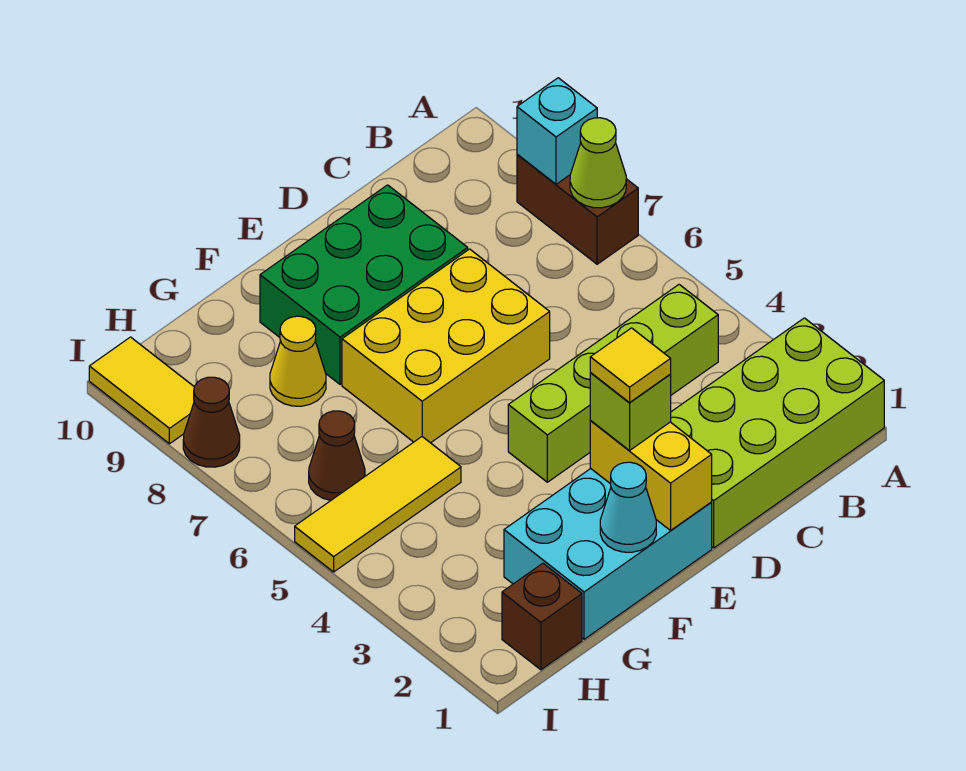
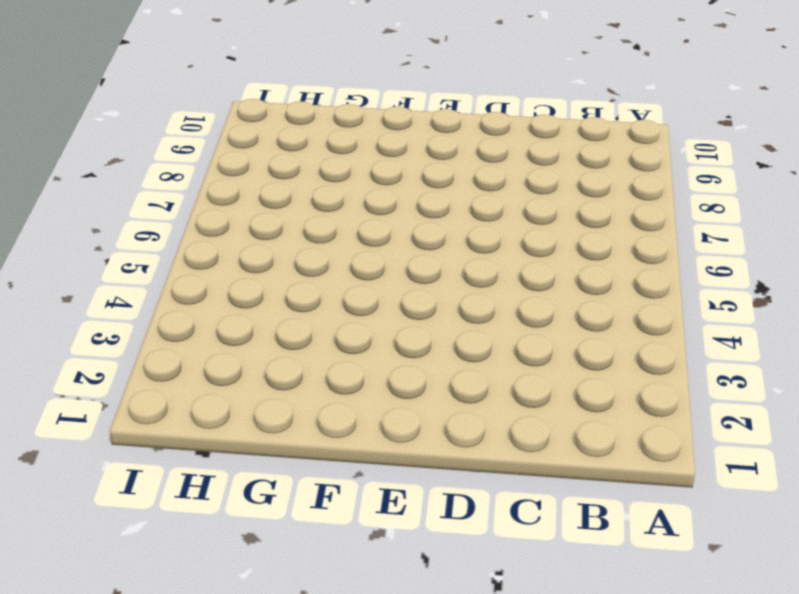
none -> lime 2x4 brick [671,318,884,548]
none -> brown 1x2 brick [517,154,638,264]
none -> lime 1x4 brick [508,285,718,482]

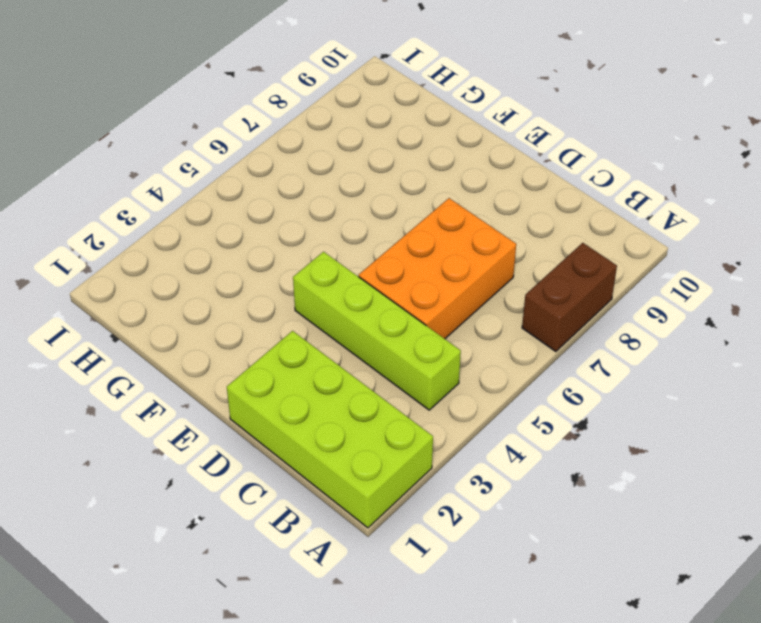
orange 2x3 brick [359,198,516,339] -> yellow 2x3 brick [342,249,550,443]
none -> green 2x3 brick [260,185,468,384]
none -> cyan 2x3 brick [504,469,712,639]
none -> yellow 1x3 tile [295,437,461,572]

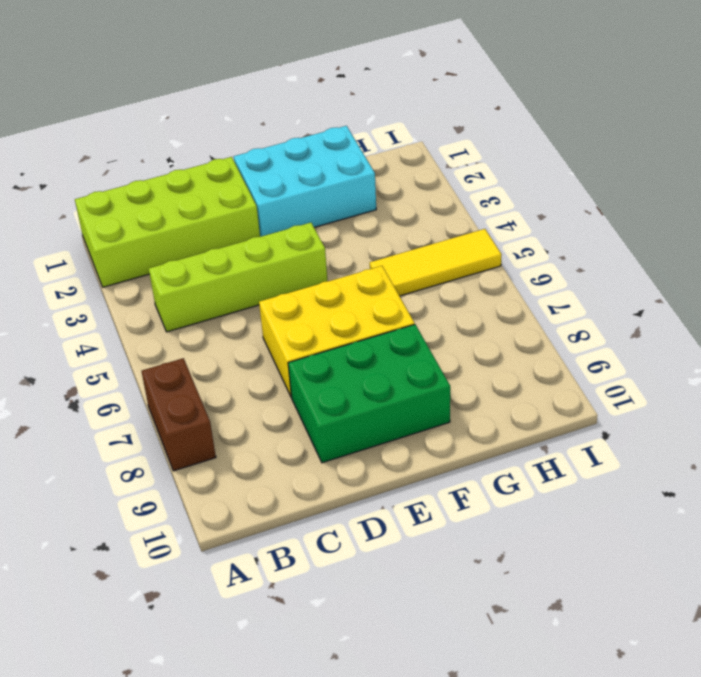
none -> yellow 1x1 cone [270,316,326,406]
none -> brown 1x1 brick [502,563,582,670]
none -> brown 1x1 cone [309,411,365,500]

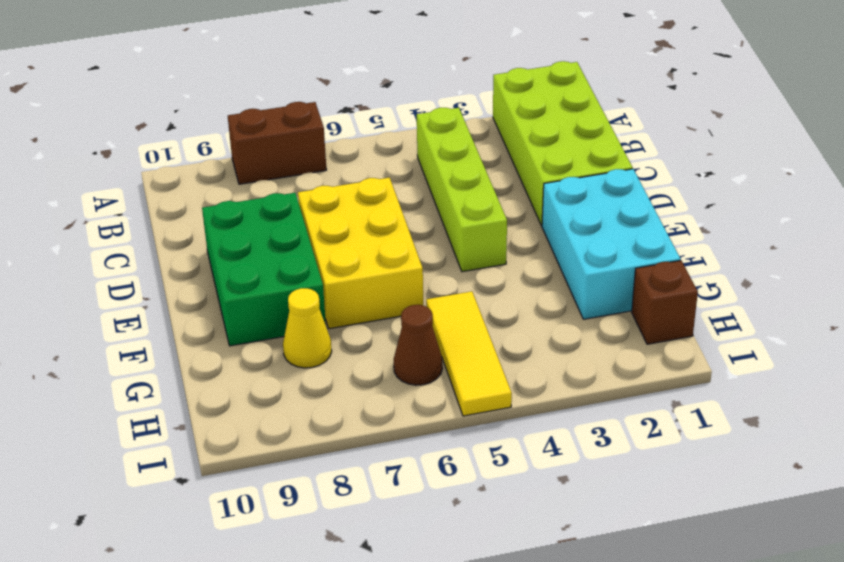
none -> brown 1x1 cone [183,377,240,467]
none -> yellow 1x2 tile [89,337,194,444]
none -> lime 1x1 cone [570,118,626,208]

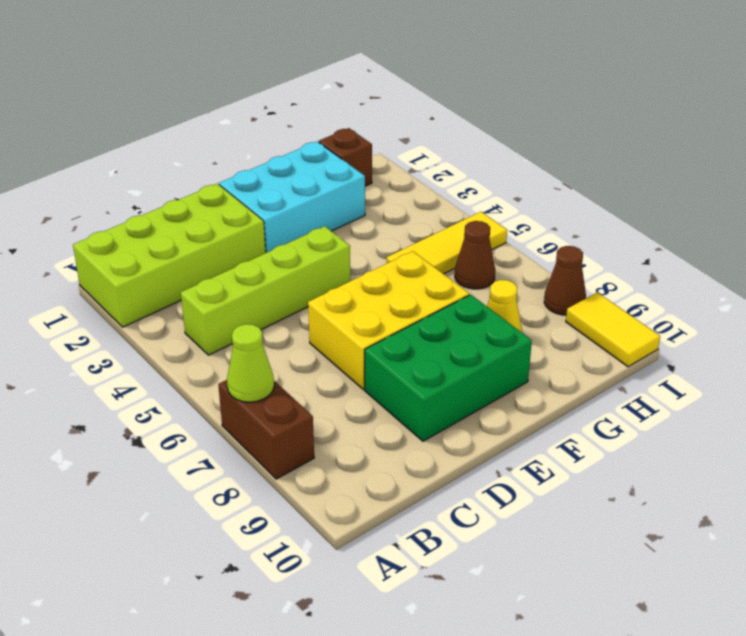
none -> cyan 1x1 brick [517,78,597,184]
none -> yellow 1x2 brick [590,421,712,530]
none -> cyan 1x1 cone [600,462,656,552]

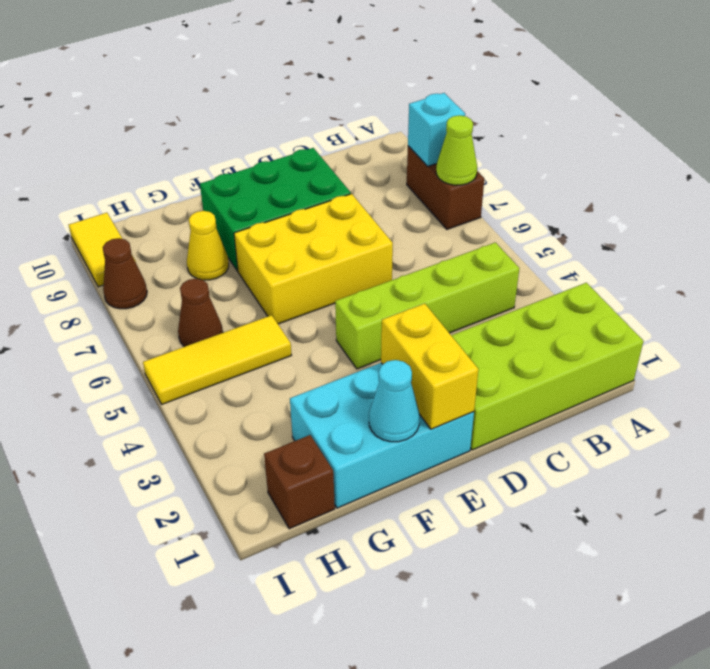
none -> lime 1x1 brick [590,373,671,450]
none -> yellow 1x1 tile [590,328,671,403]

